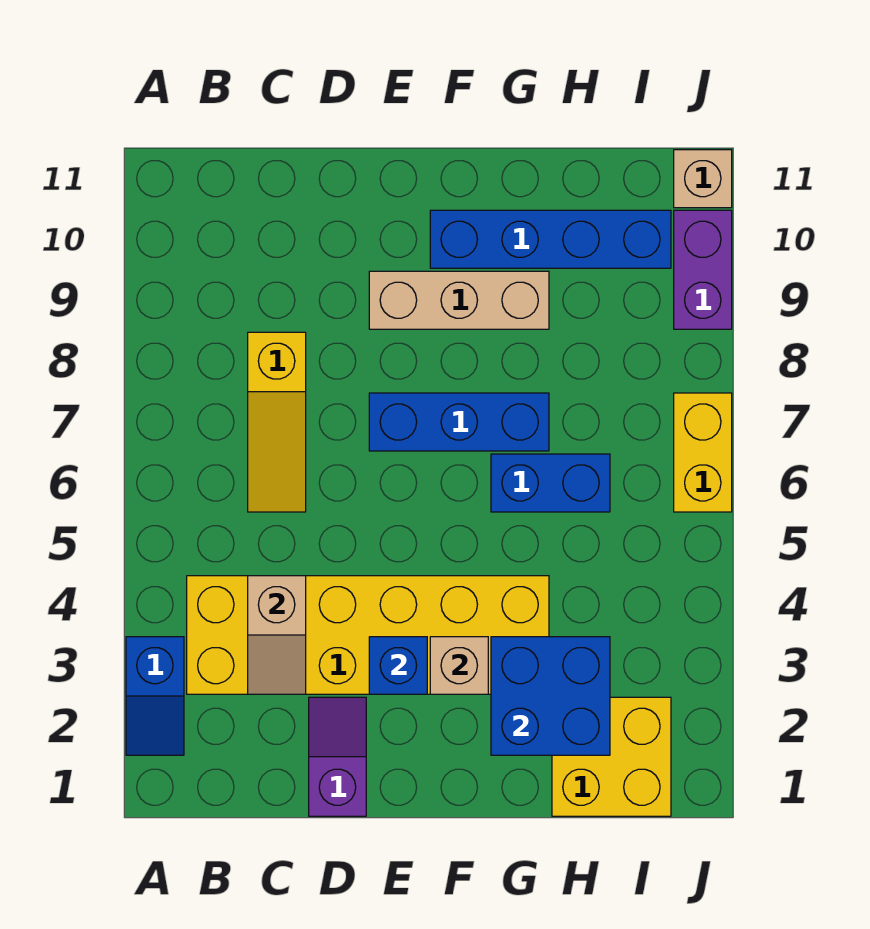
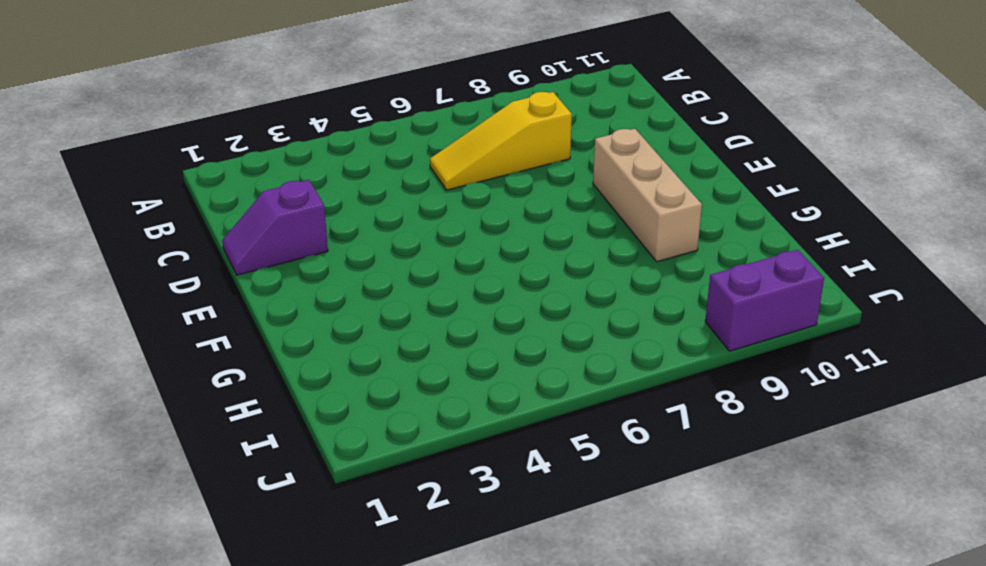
purple 1x2 slope [222,180,328,275] -> purple 1x2 slope turned to [309,697,366,816]
none -> blue 1x2 slope [126,637,184,755]
none -> yellow 2x6 brick [187,576,549,694]
none -> blue 1x3 brick [369,393,549,451]

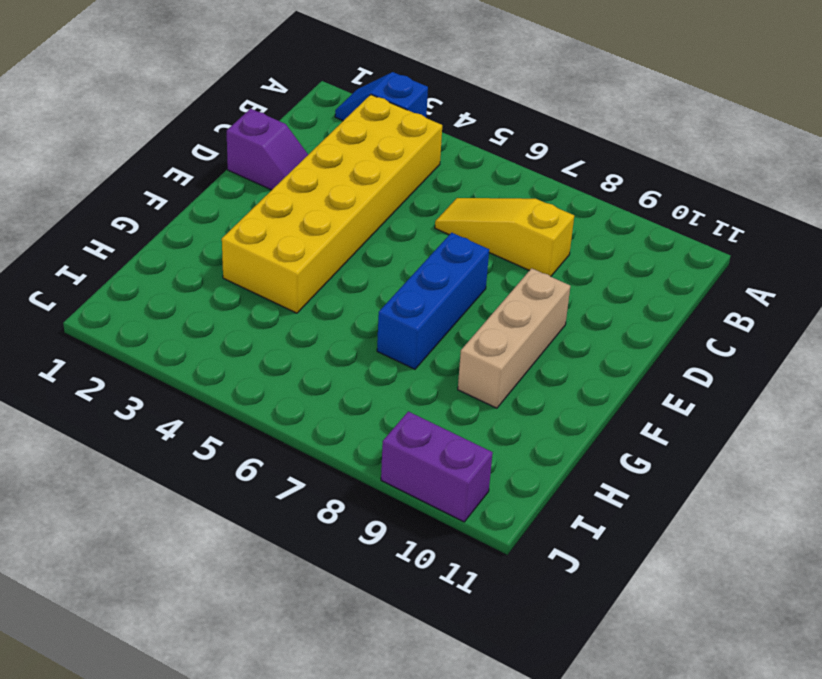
none -> blue 1x4 brick [430,210,671,268]
none -> blue 1x2 brick [491,454,610,512]
none -> yellow 2x2 brick [552,697,671,816]

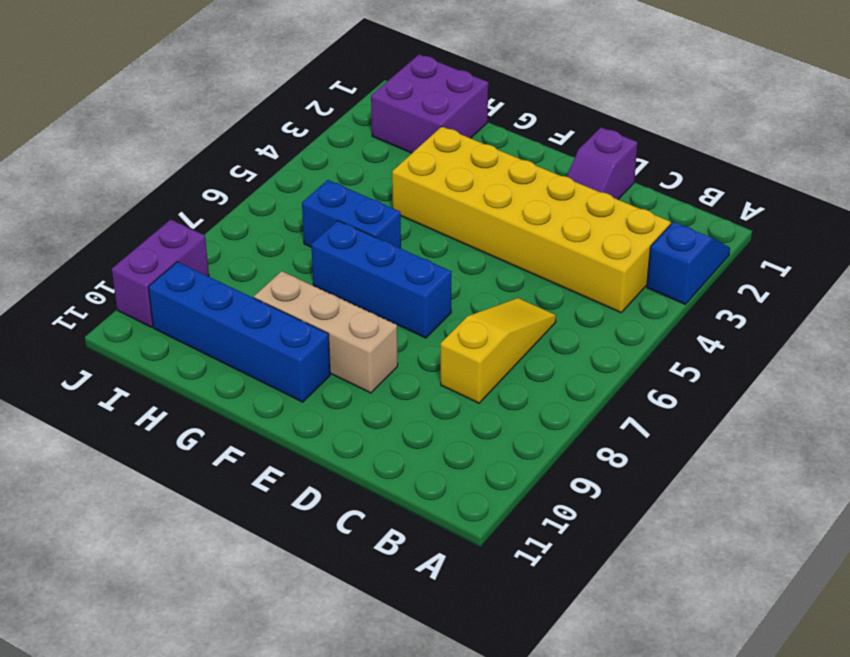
purple 2x2 brick [371,54,488,153] -> yellow 2x2 brick [552,697,671,816]
none -> yellow 1x2 brick [674,393,732,512]
none -> tan 1x1 brick [674,150,732,208]
none -> tan 1x2 slope [248,576,306,694]

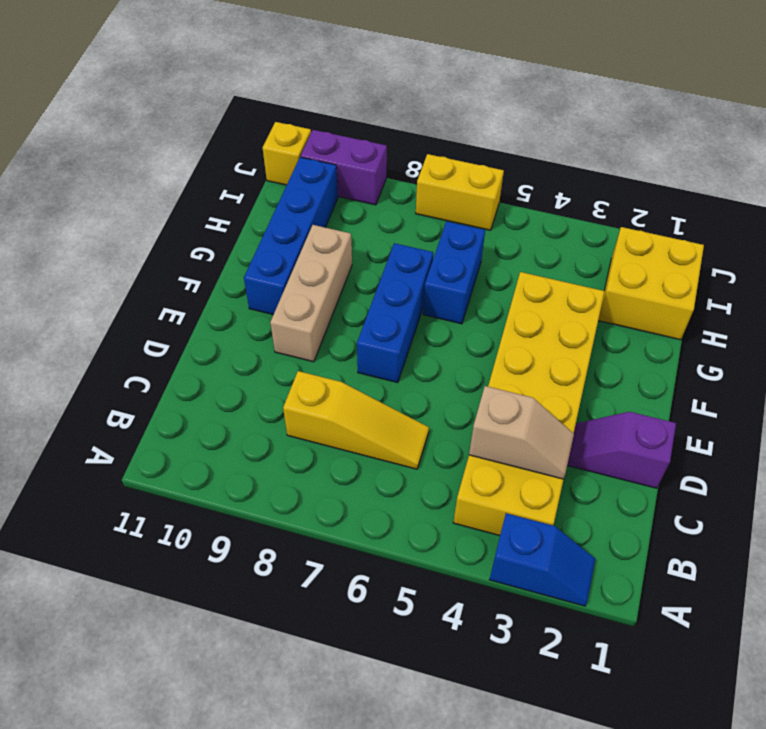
yellow 1x1 brick [263,122,311,185] -> tan 1x1 brick [674,150,732,208]
none -> blue 1x1 brick [369,637,427,694]
none -> tan 1x1 brick [430,637,488,694]
none -> blue 2x2 brick [491,637,610,755]

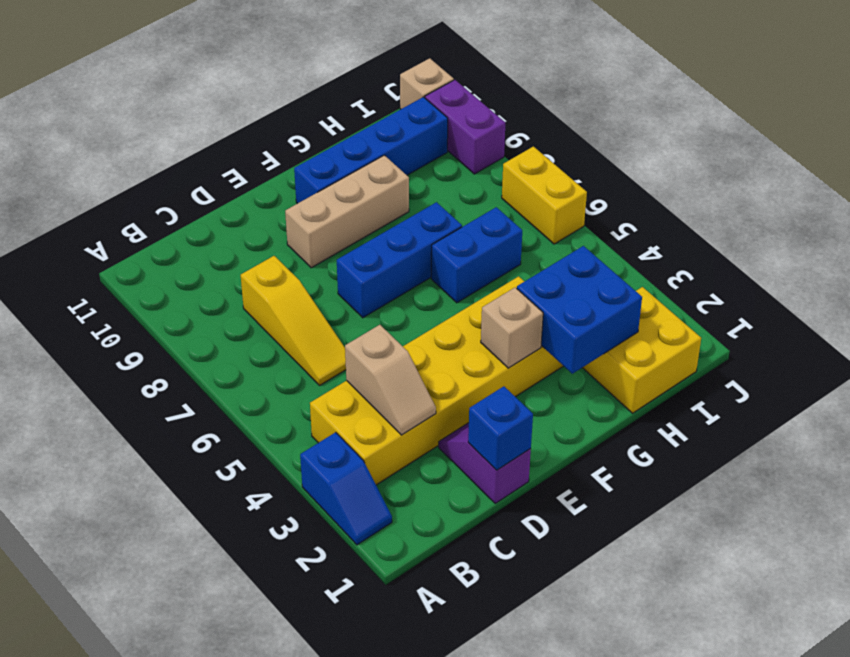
blue 1x1 brick [468,386,533,470] -> blue 1x1 brick moved to [369,637,427,694]

